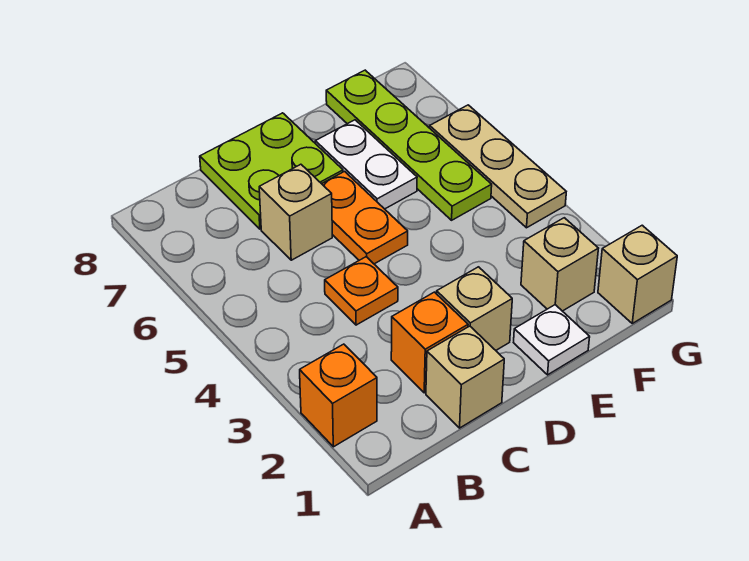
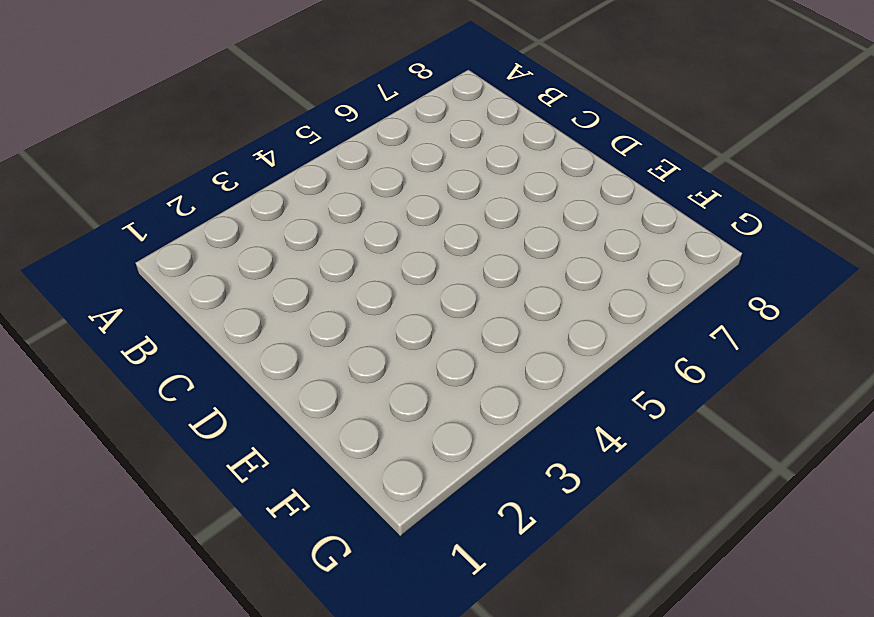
none -> orange 1x1 brick [300,344,377,447]
none -> tan 1x1 brick [426,326,504,428]
none -> orange 1x1 brick [391,292,468,393]

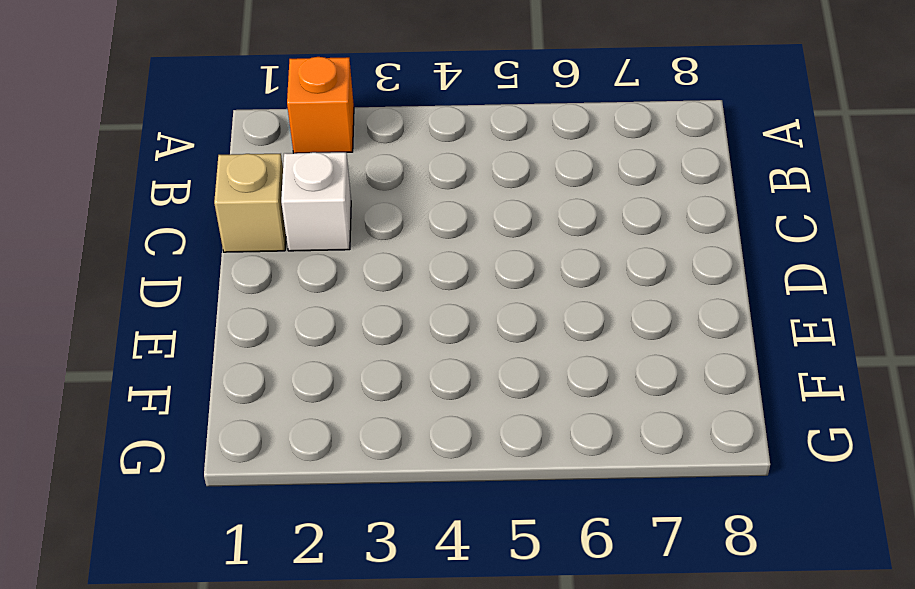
white 1x1 brick [281,152,351,251] -> orange 1x1 brick [391,292,468,393]
none -> orange 1x1 plate [325,257,398,325]
none -> tan 1x1 brick [259,164,332,260]
none -> lime 2x2 plate [200,113,343,229]

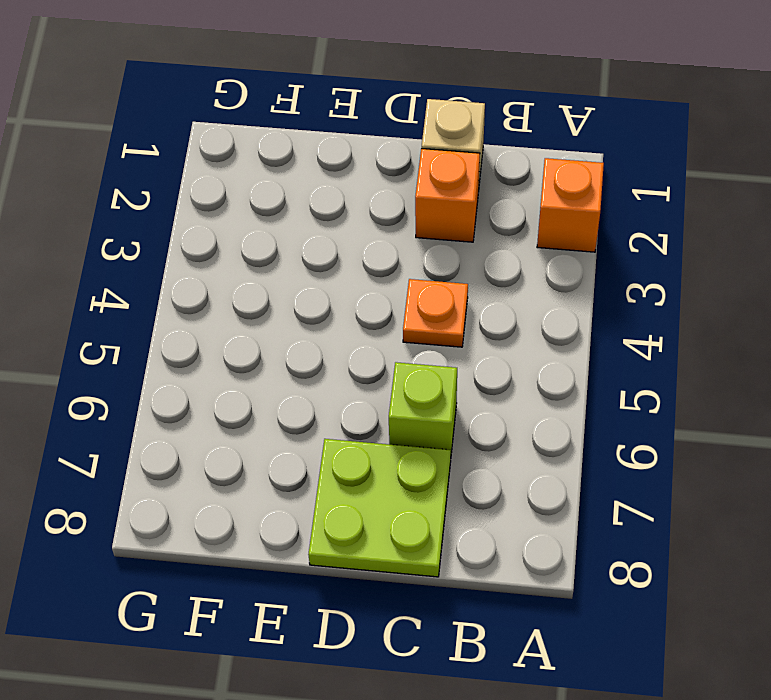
lime 1x1 brick [389,362,457,453] -> tan 1x1 brick [259,164,332,260]
none -> tan 1x1 brick [437,267,512,350]
none -> orange 1x2 plate [322,171,408,264]
none -> white 1x1 plate [514,305,590,375]

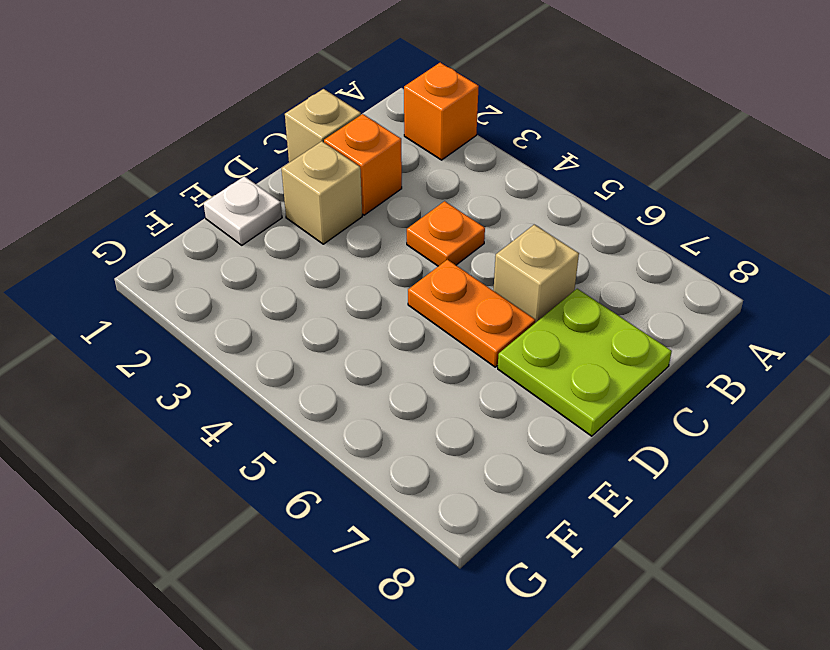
none -> white 1x2 plate [315,120,417,209]
none -> tan 1x1 brick [521,218,598,311]
none -> lime 1x4 plate [326,70,492,220]

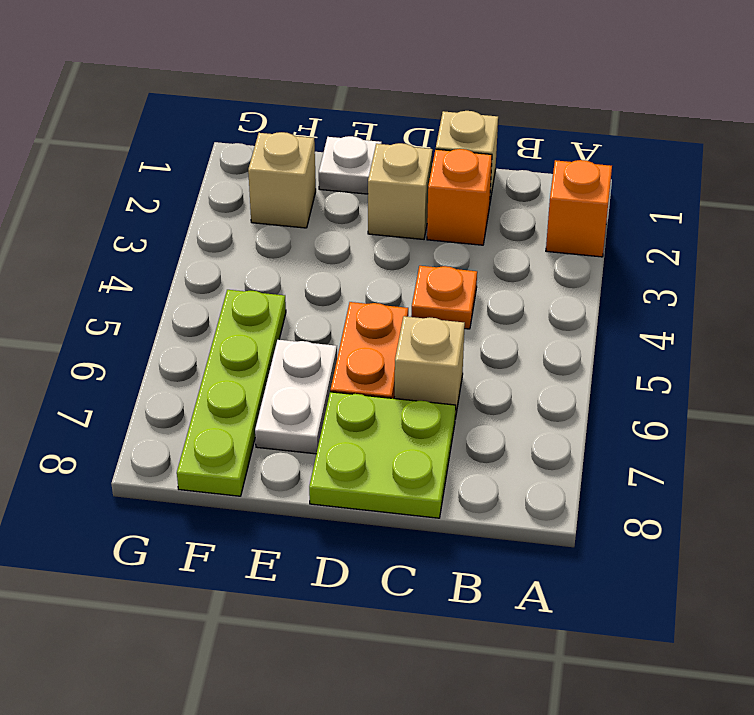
none -> tan 1x1 brick [598,225,677,323]
none -> tan 1x3 plate [430,105,566,228]

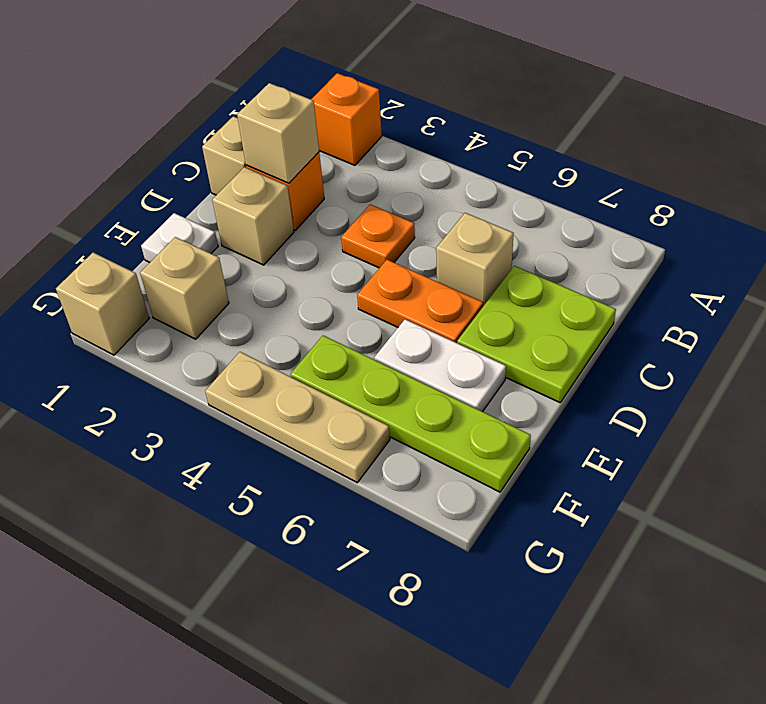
tan 1x1 brick [237,83,319,183] -> none

